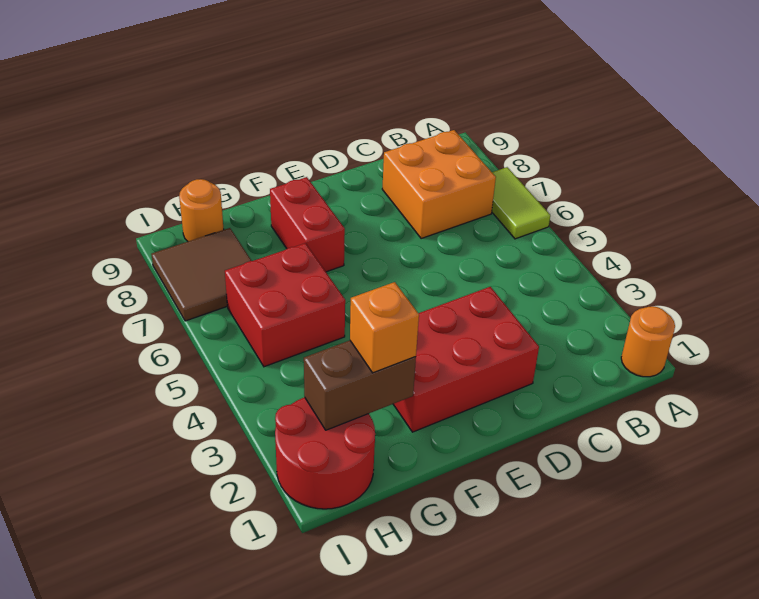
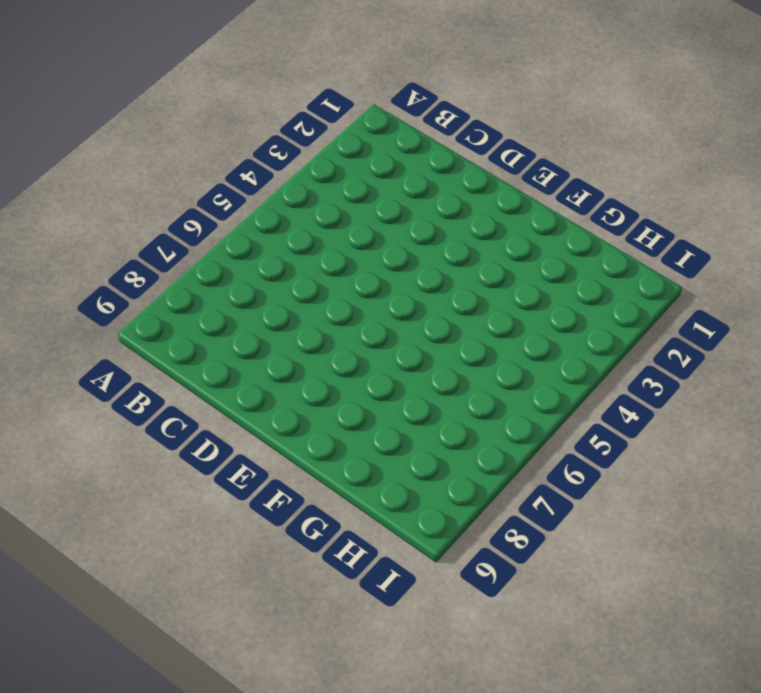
none -> orange 1x1 round brick [621,306,675,377]
none -> lime 1x2 tile [492,167,550,239]

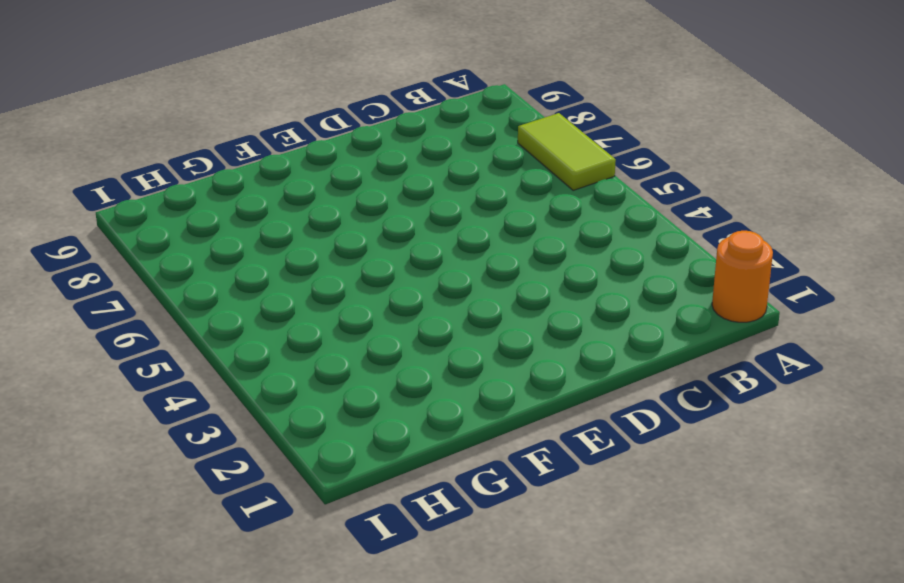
none -> orange 2x2 brick [382,130,496,239]
none -> red 2x3 brick [393,287,539,432]

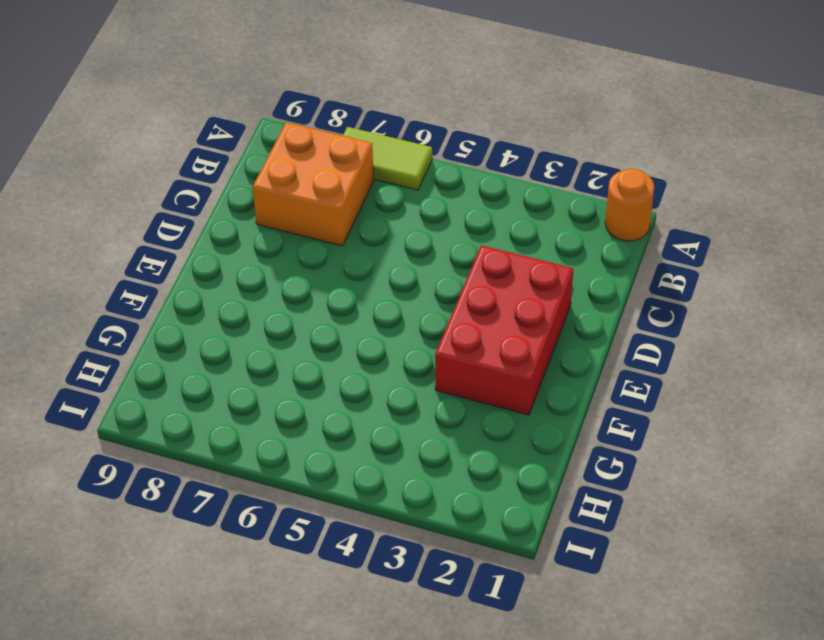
none -> red 1x2 brick [270,177,345,272]
none -> red 2x2 brick [225,243,345,367]

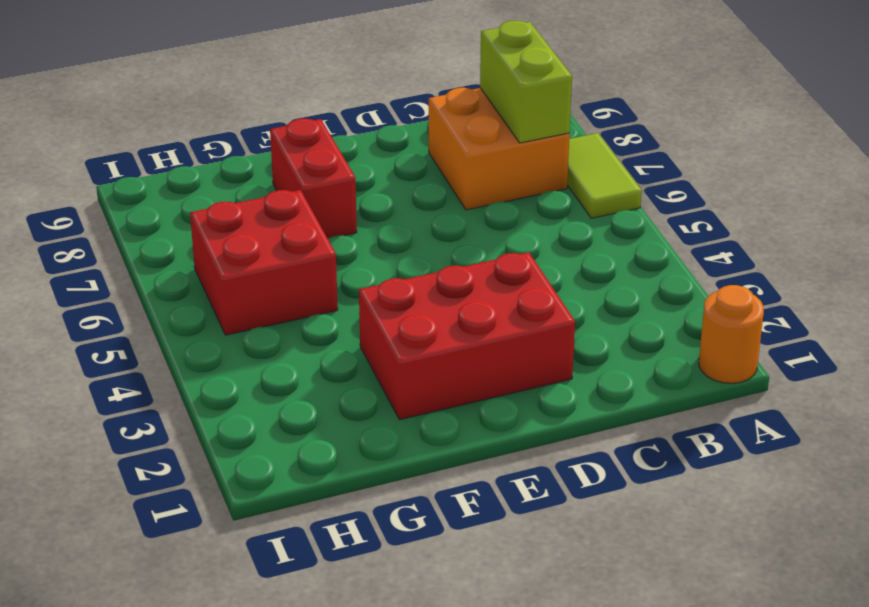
lime 1x2 brick [480,21,572,143] -> none
none -> red 2x2 round brick [275,397,375,509]
none -> brown 2x2 tile [151,228,251,321]

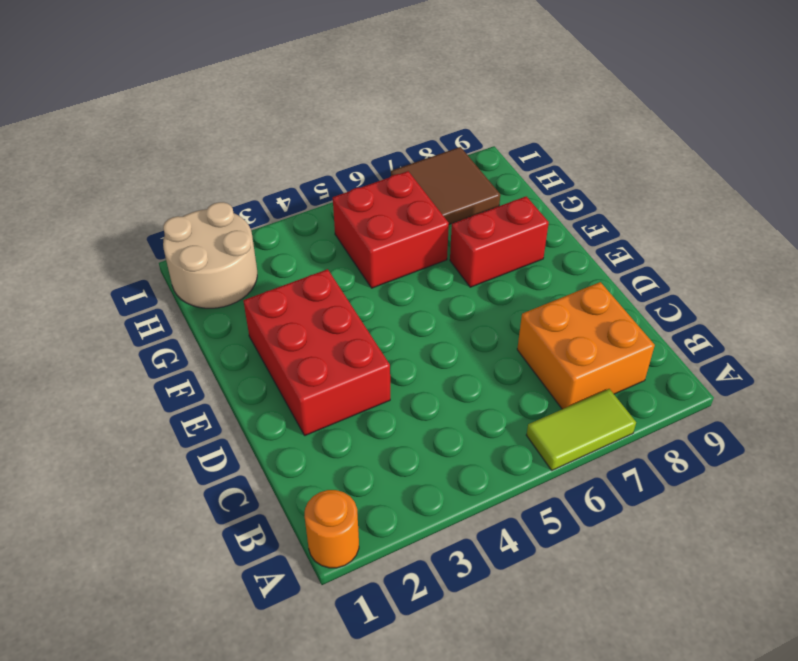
tan 2x2 round brick [163,202,257,308] -> red 2x2 round brick [275,397,375,509]
none -> orange 1x1 round brick [179,179,224,241]
none -> brown 1x2 brick [304,340,416,430]

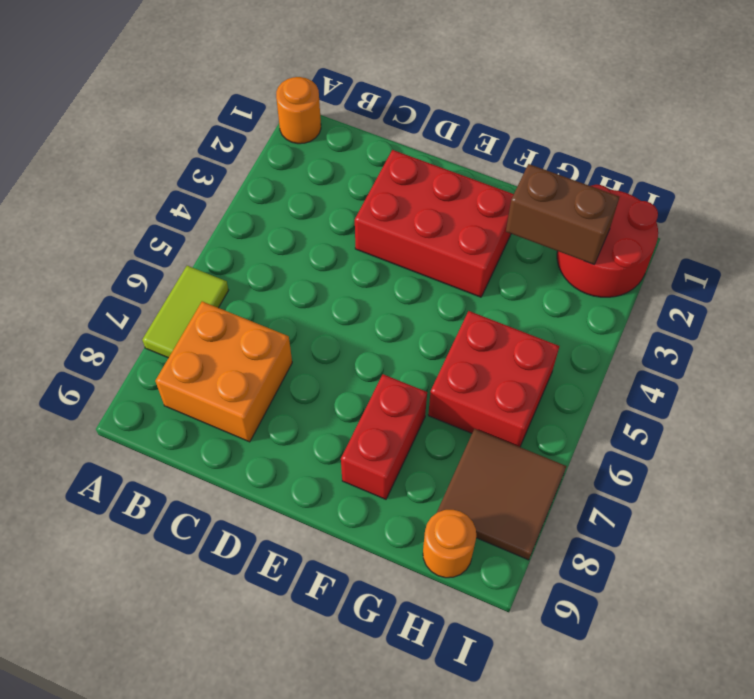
none -> orange 1x1 brick [350,282,419,373]

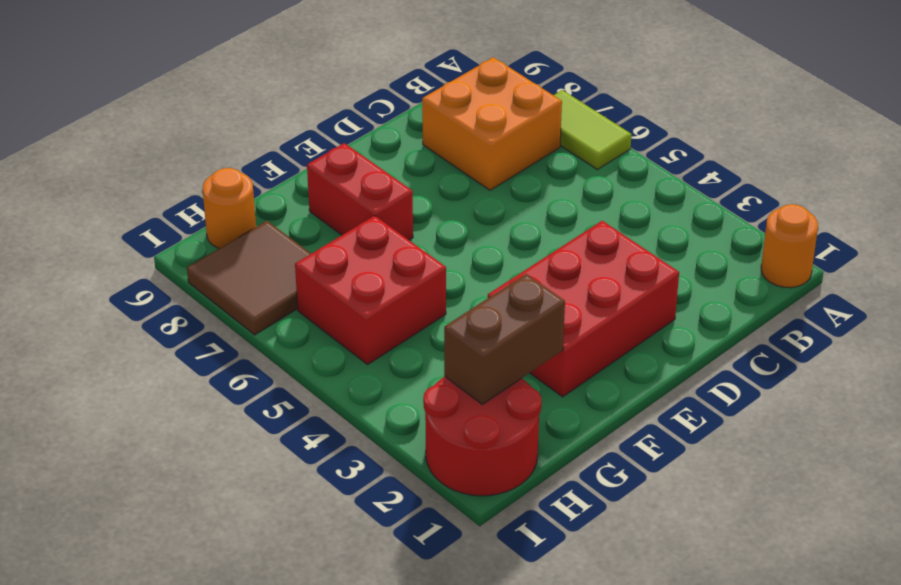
none -> orange 1x1 brick [350,282,419,373]

